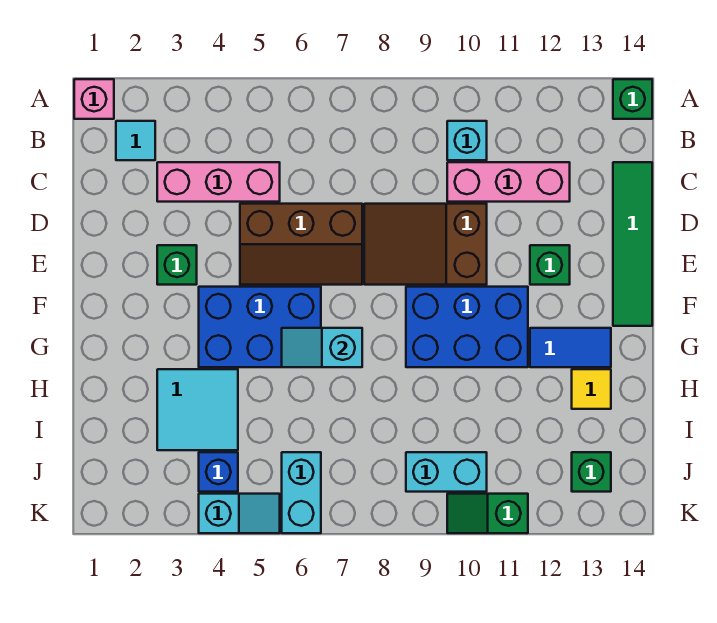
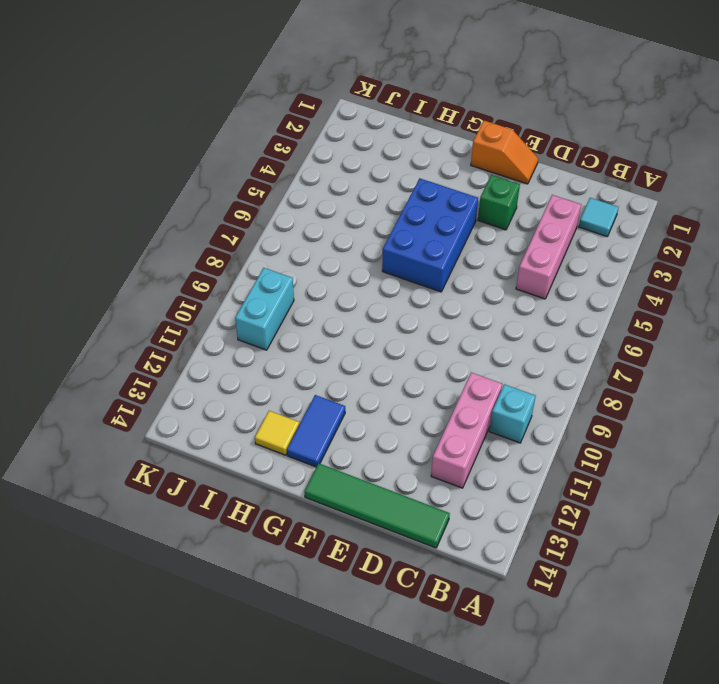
orange 1x2 slope [471,121,538,184] -> none
none -> pink 1x1 brick [74,79,114,119]
none -> green 1x1 brick [613,79,652,119]
none -> brown 2x3 slope [240,204,362,285]

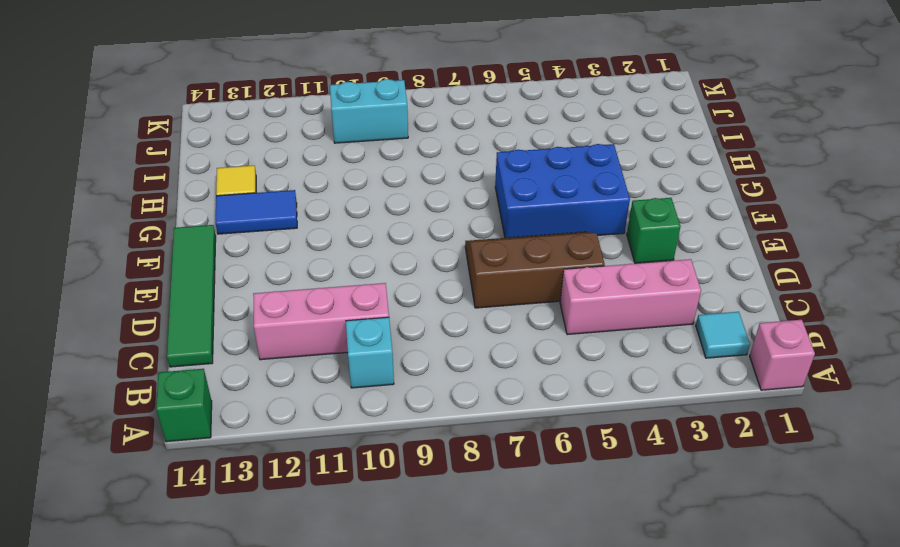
none -> brown 2x3 slope [364,204,487,285]
none -> green 1x1 brick [530,245,570,285]
none -> blue 2x3 brick [406,287,528,367]

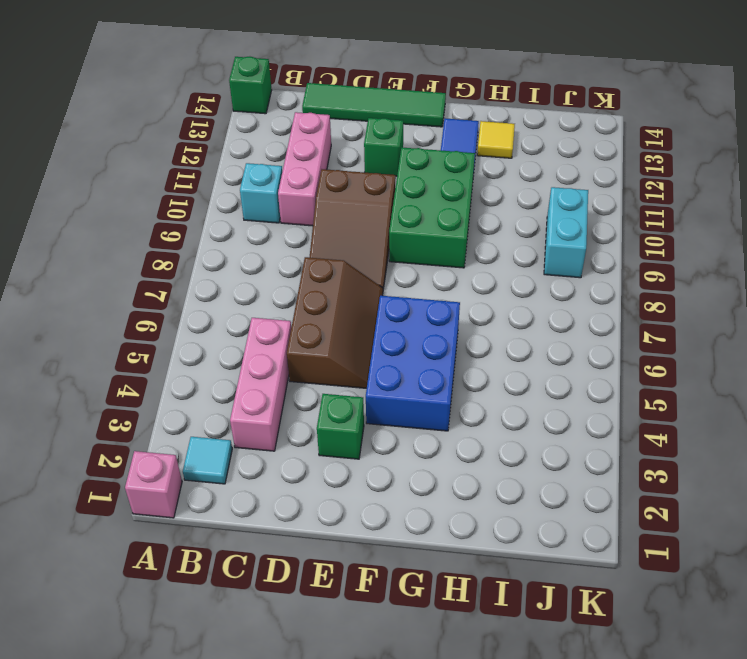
green 2x3 brick [389,148,475,268] -> blue 2x3 brick [406,287,528,367]
none -> cyan 2x2 tile [157,369,238,450]
none -> blue 1x1 brick [199,452,238,492]
none -> cyan 1x2 brick [282,452,321,533]

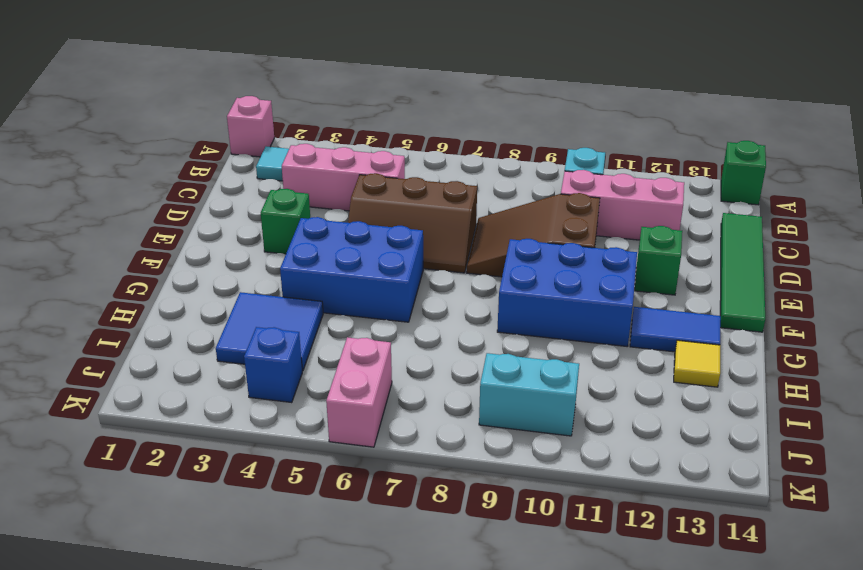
blue 2x2 tile [216,292,323,371] -> cyan 2x2 tile [157,369,238,450]
pink 1x2 brick [326,337,392,447] -> cyan 1x2 brick [282,452,321,533]
none -> green 1x1 brick [572,452,611,492]
none -> cyan 1x2 slope [199,494,280,533]
none -> green 1x2 slope [447,494,528,533]

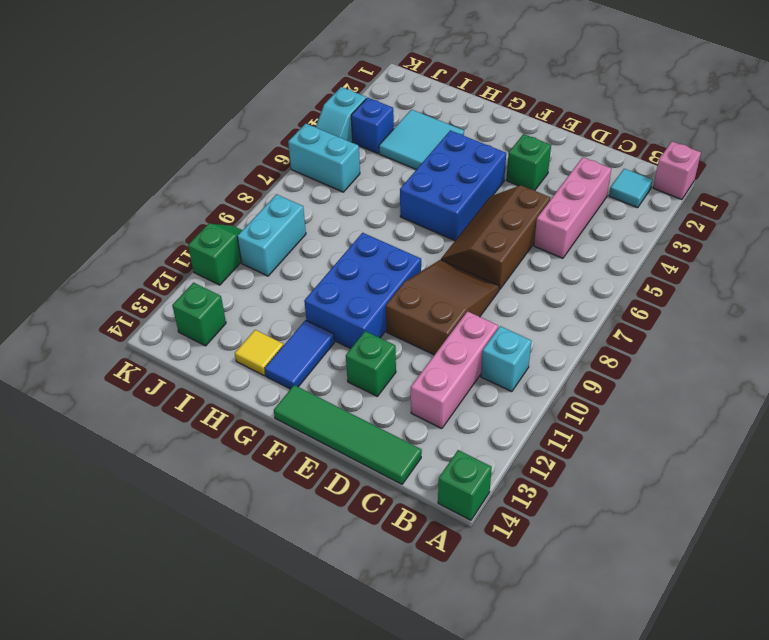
none -> cyan 1x2 slope [282,328,362,367]

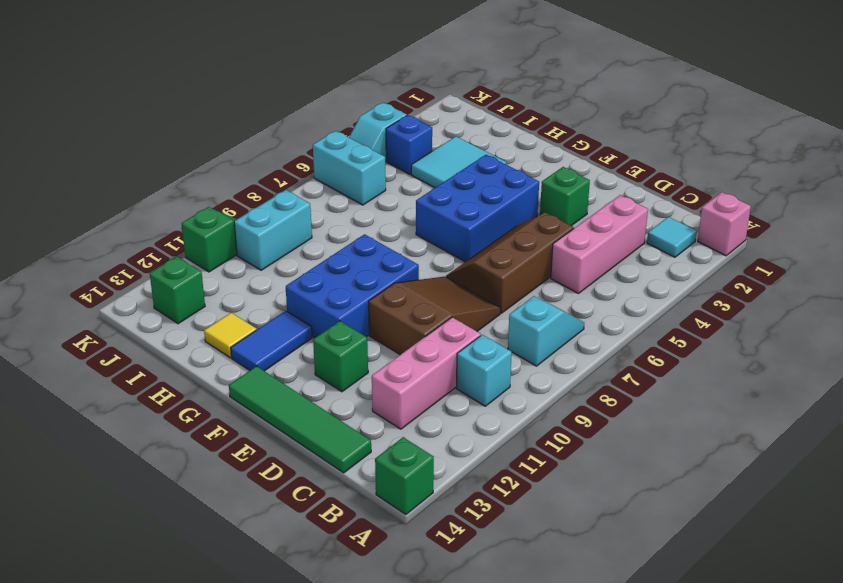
cyan 1x2 slope [508,296,584,366] -> cyan 1x2 slope moved to [282,328,362,367]

